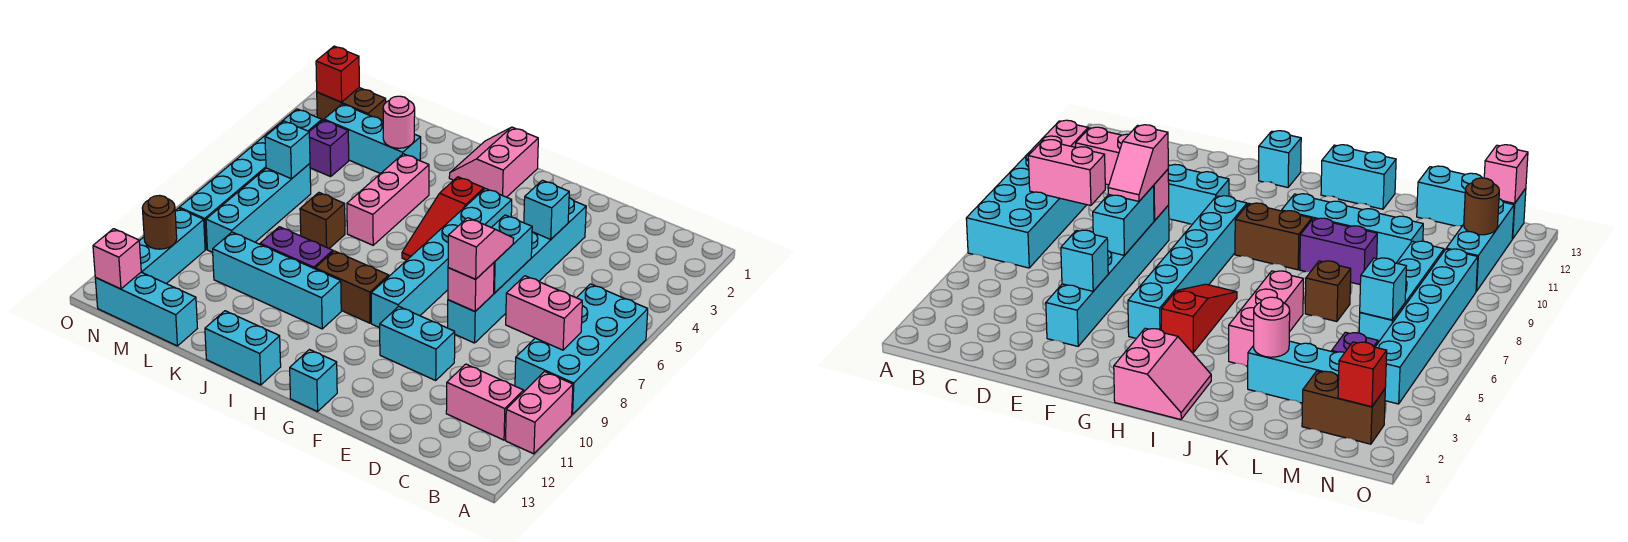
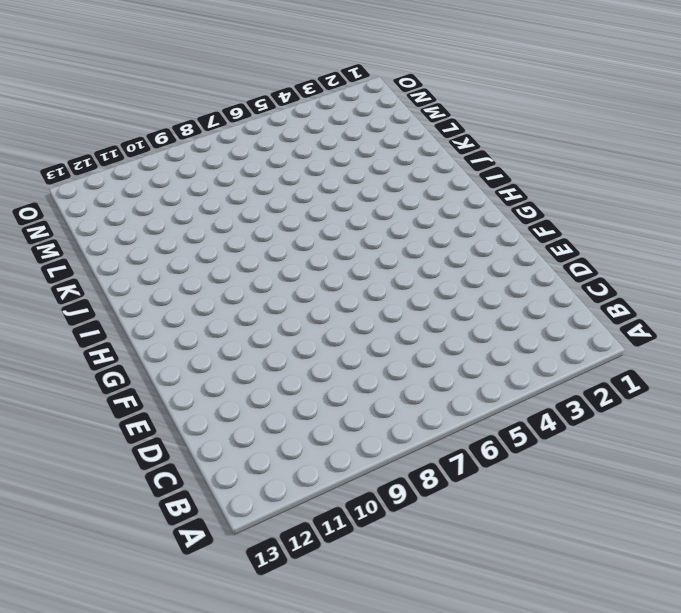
none -> cyan 2x4 brick [515,284,648,414]
none -> pink 1x2 brick [506,372,573,454]
none -> pink 1x2 brick [446,364,524,440]
none -> cyan 1x6 brick [448,198,586,343]

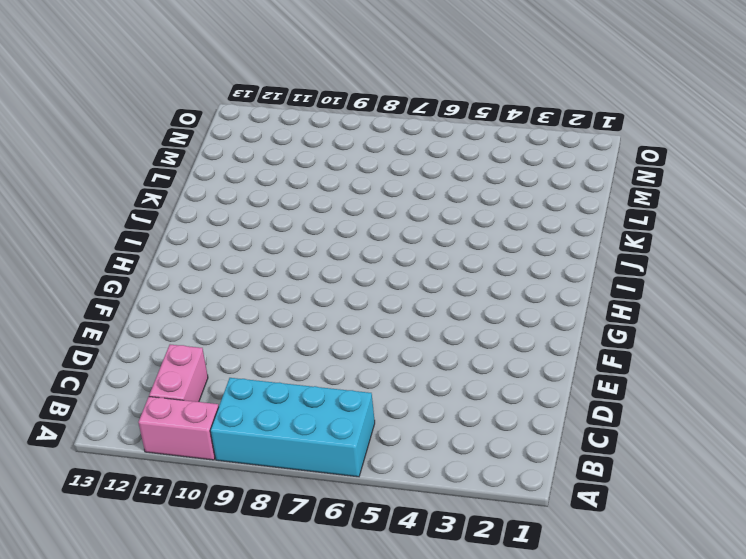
none -> cyan 1x6 brick [448,198,586,343]
none -> cyan 1x2 brick [380,306,455,380]
none -> cyan 1x6 brick [371,189,512,328]
none -> cyan 1x1 brick [290,350,337,412]

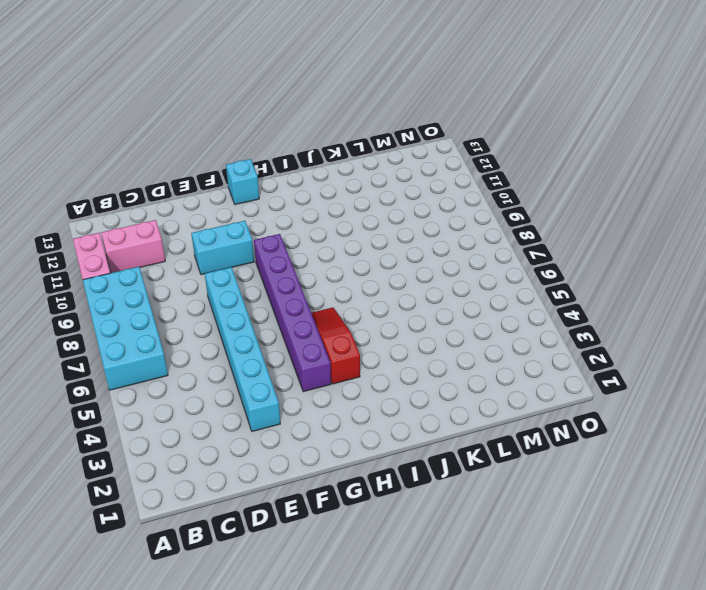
purple 1x6 brick [254,234,331,392] -> cyan 1x6 brick [371,189,512,328]
none -> pink 2x2 slope [449,127,538,197]
none -> brown 1x2 brick [315,251,389,323]
none -> cyan 1x4 brick [213,232,341,329]
none -> cyan 1x2 brick [205,311,281,385]

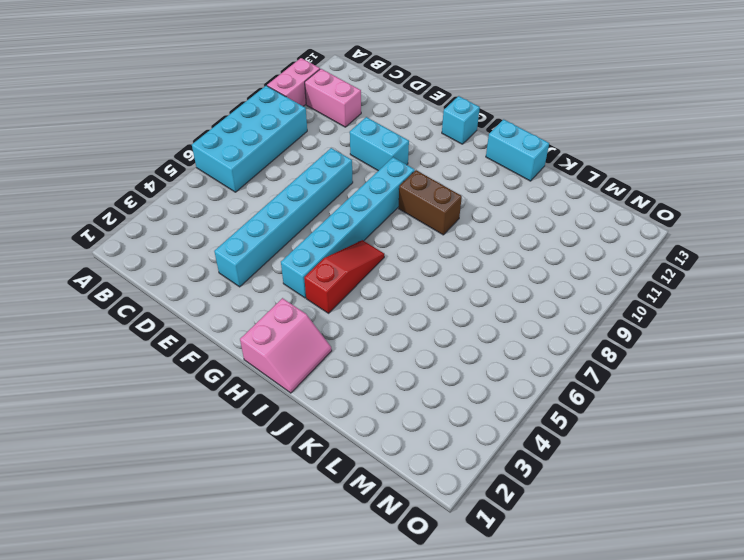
none -> cyan 1x4 brick [213,232,341,329]
none -> pink 1x3 brick [347,154,429,245]
none -> purple 1x2 brick [260,227,333,269]
none -> cyan 1x3 brick [324,104,421,174]

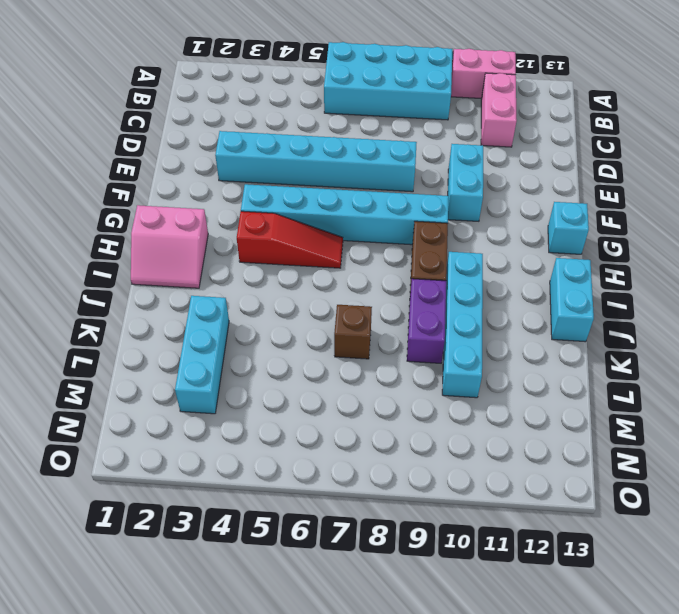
none -> pink 1x3 brick [347,154,429,245]
none -> cyan 1x3 brick [95,272,197,346]
none -> brown 1x2 brick [317,88,386,121]
none -> purple 1x1 brick [309,120,349,177]

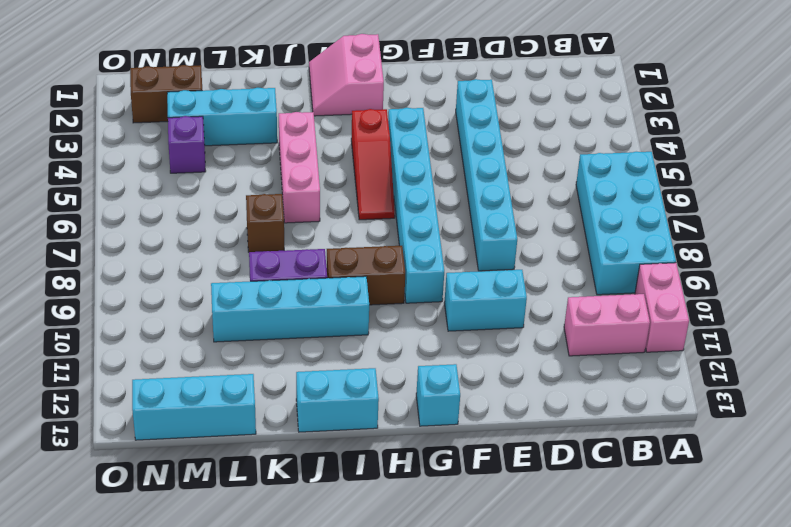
none -> cyan 1x4 brick [206,164,311,252]
none -> cyan 1x6 brick [179,109,322,249]
none -> cyan 1x3 brick [139,208,205,284]
none -> pink 1x2 brick [506,276,582,350]

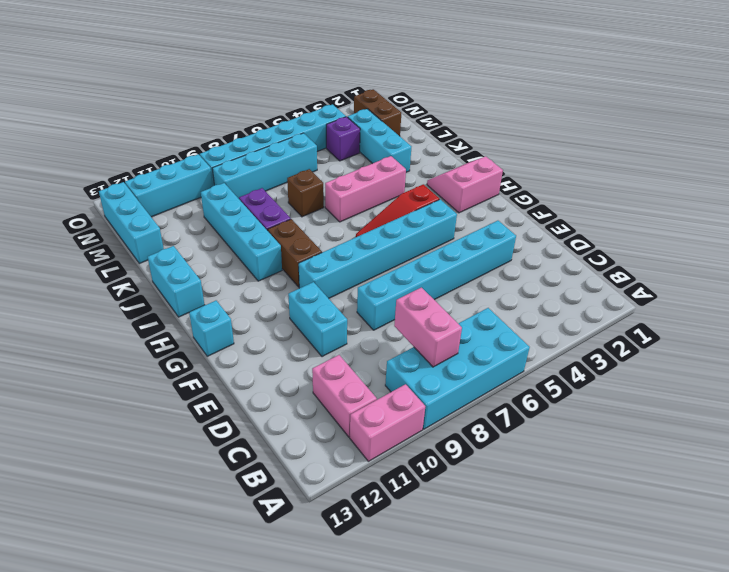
none -> cyan 1x1 brick [524,180,569,239]
none -> cyan 1x2 brick [491,215,532,293]
none -> pink 1x1 brick [448,263,494,311]
none -> pink 1x1 round brick [383,96,415,148]

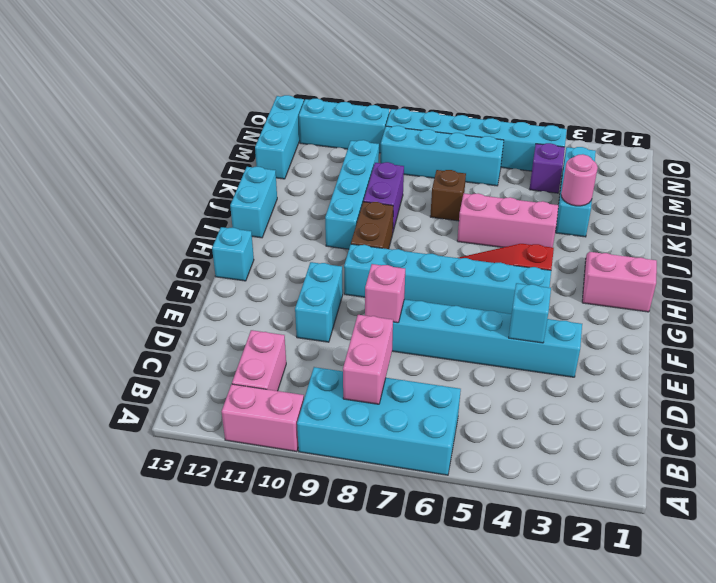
none -> brown 1x2 brick [317,88,386,121]
none -> cyan 1x2 brick [491,215,532,293]
none -> cyan 1x1 brick [265,121,310,179]
none -> red 1x1 brick [316,46,359,102]

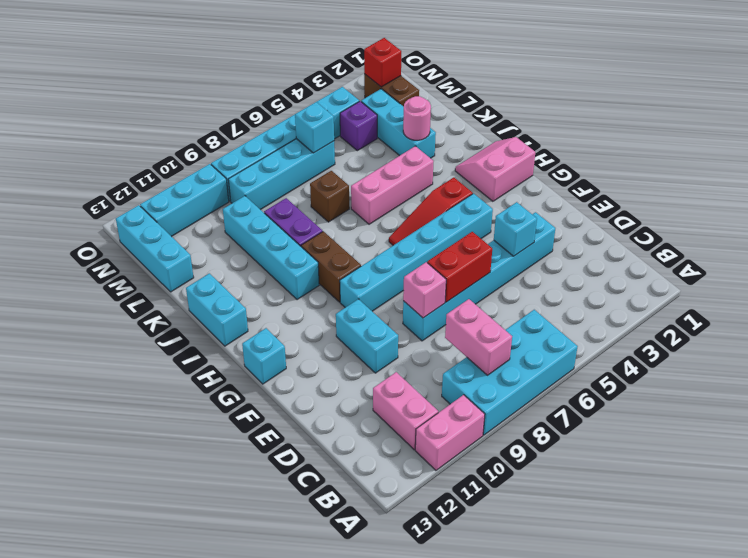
red 1x2 brick [427,232,492,302] -> cyan 1x2 brick [491,215,532,293]
none -> brown 1x1 round brick [142,195,177,249]
none -> pink 1x1 brick [93,229,141,289]
none -> pink 1x2 slope [448,218,514,279]

